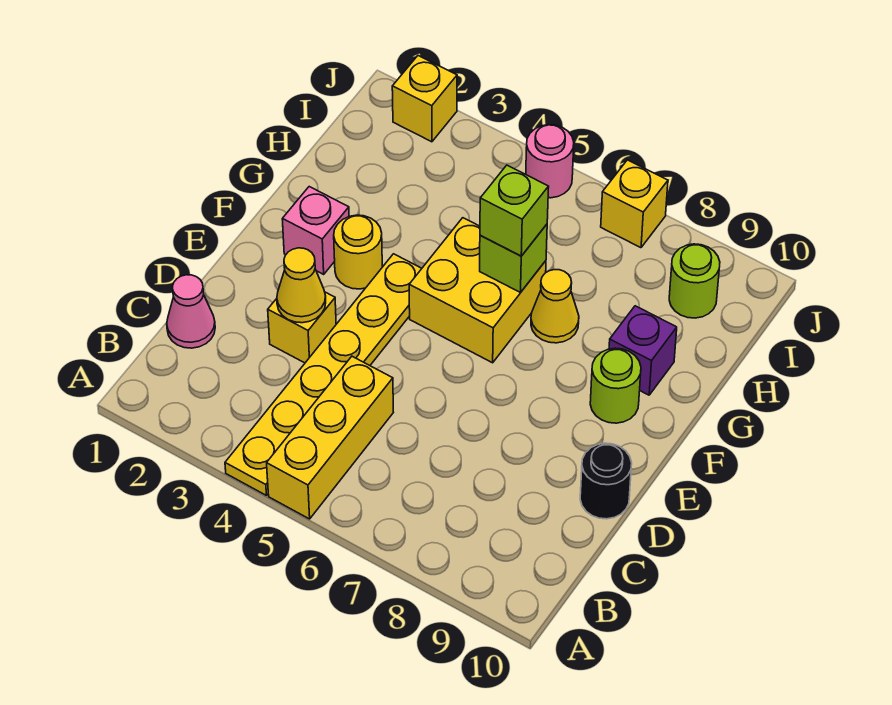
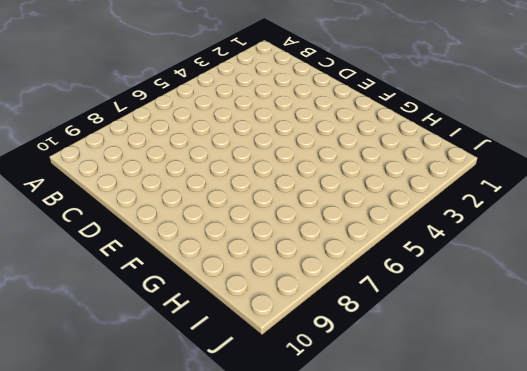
none -> yellow 1x6 plate [225,254,422,496]
none -> yellow 1x3 brick [267,356,393,519]
none -> pink 1x1 cone [167,275,215,348]

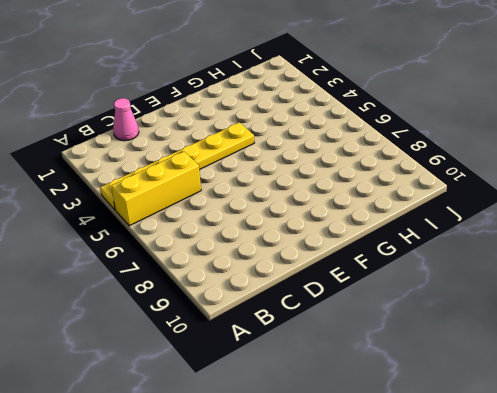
none -> yellow 1x1 brick [268,292,336,363]
none -> black 1x1 round brick [580,443,632,519]
none -> pink 1x1 brick [282,187,349,274]

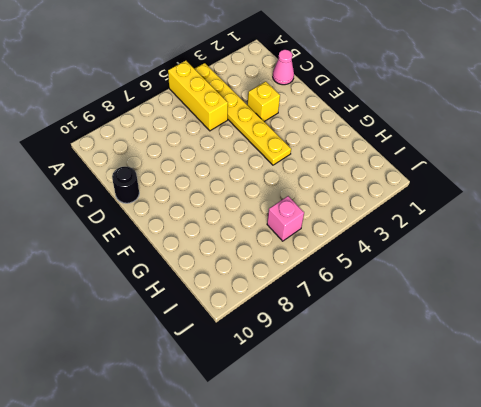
pink 1x1 brick [267,196,304,241] -> pink 1x1 brick moved to [282,187,349,274]
none -> yellow 1x1 round brick [334,215,382,289]
none -> yellow 2x2 brick [409,218,546,363]
none -> lime 1x1 round brick [590,348,641,423]

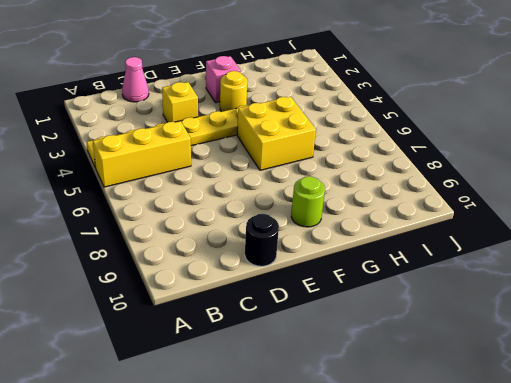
none -> yellow 1x1 cone [531,270,579,343]
none -> purple 1x1 brick [609,306,677,395]
none -> lime 1x1 round brick [669,244,720,318]

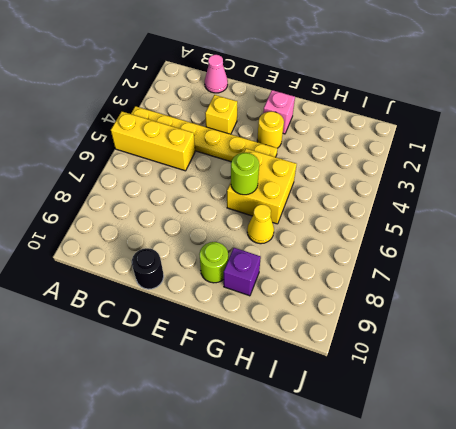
lime 1x1 round brick [231,153,259,195] -> lime 1x1 round brick moved to [669,244,720,318]
none -> yellow 1x1 brick [392,56,457,142]
none -> pink 1x1 round brick [526,125,574,198]
none -> yellow 1x1 brick [601,160,668,248]

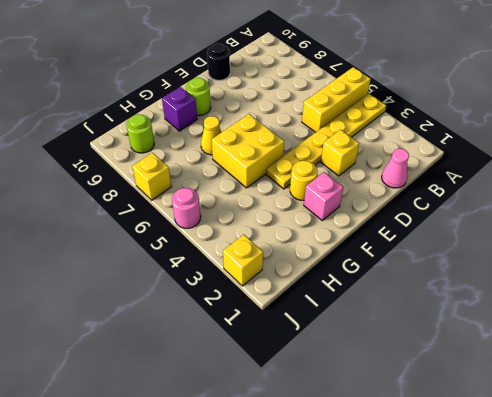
none -> yellow 1x1 cone [277,248,326,323]
none -> lime 1x1 brick [480,224,547,293]
none -> lime 1x1 brick [480,165,549,256]

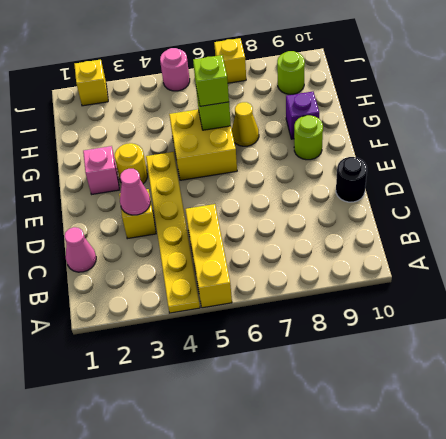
pink 1x1 cone [120,169,150,215] -> yellow 1x1 cone [277,248,326,323]

